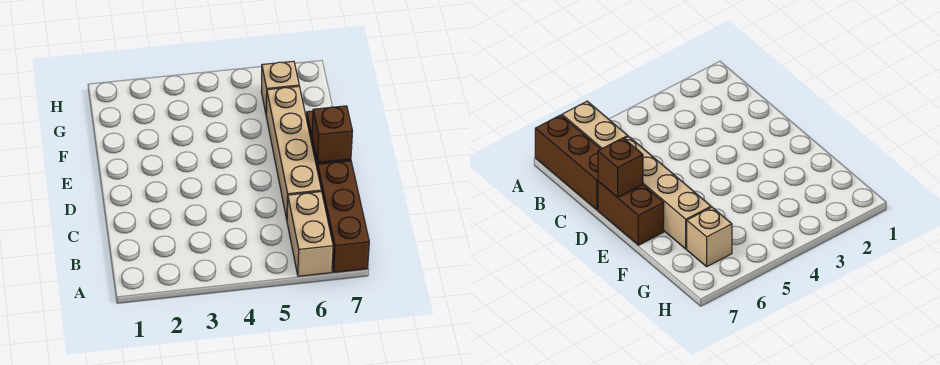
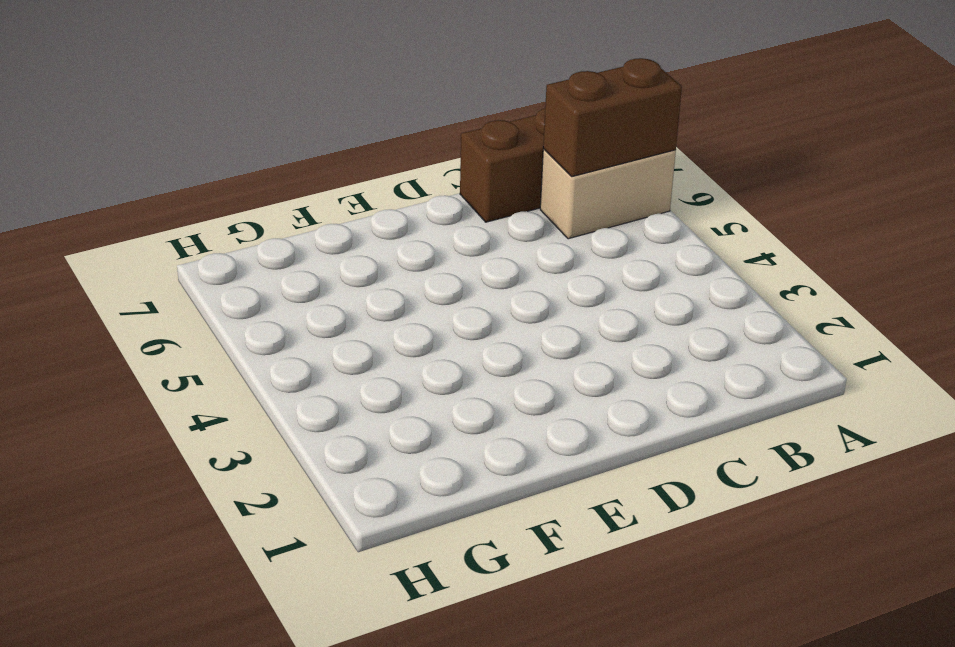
brown 1x2 brick [543,58,682,177] -> brown 1x2 brick moved to [598,181,664,245]
none -> tan 1x4 brick [266,86,321,219]
none -> tan 1x1 brick [261,61,299,113]

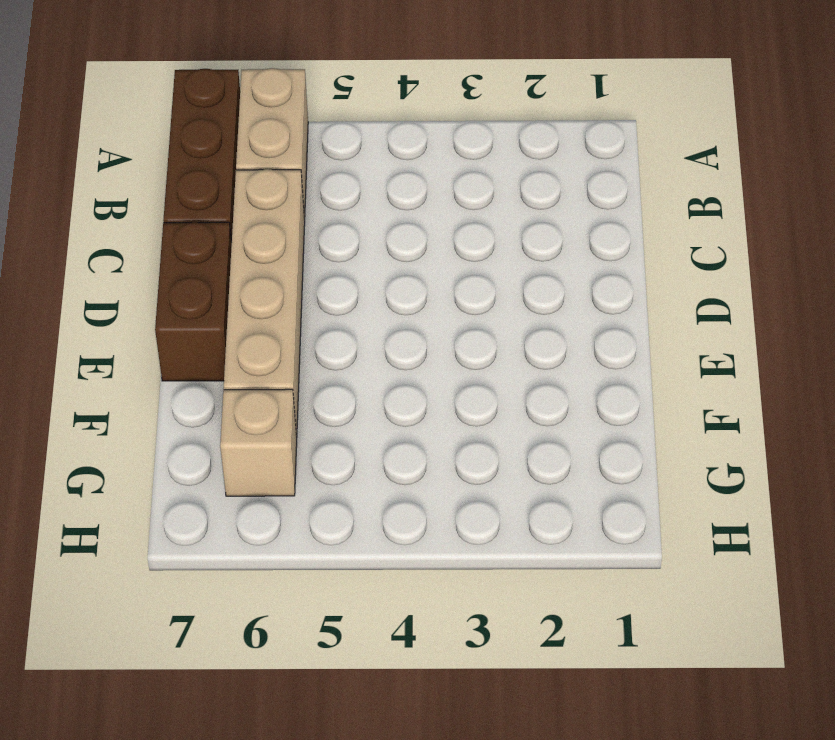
none -> brown 1x1 brick [312,106,353,163]

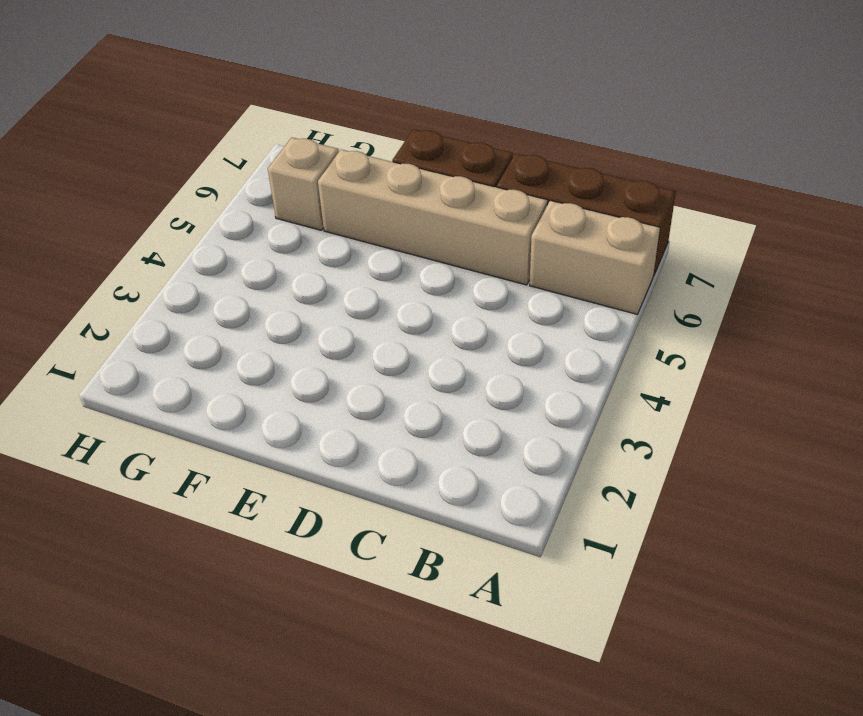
none -> brown 1x1 brick [312,106,353,163]

